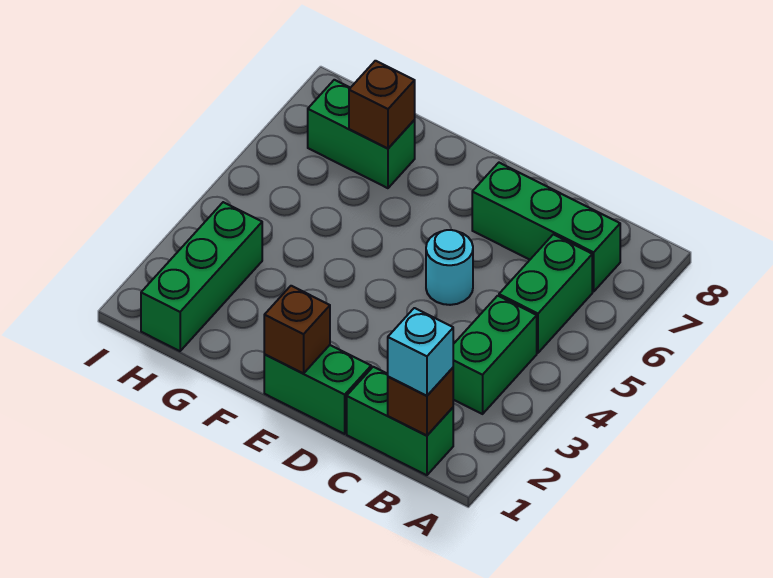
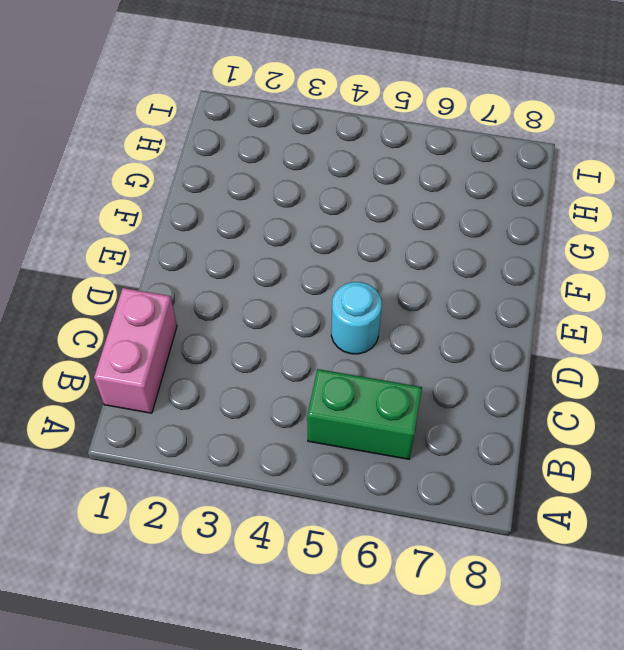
pink 1x2 brick [94,288,177,413] -> green 1x2 brick [347,367,453,475]
none -> green 1x2 brick [453,296,537,414]
none -> green 1x3 brick [472,163,620,292]
none -> green 1x2 brick [264,345,371,434]

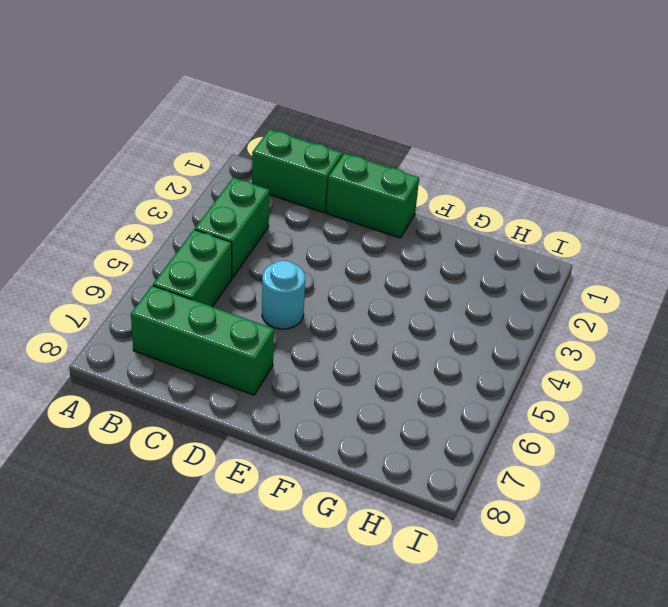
none -> green 1x2 brick [308,80,415,188]
none -> green 1x3 brick [141,202,262,351]
none -> brown 1x1 brick [388,368,453,435]

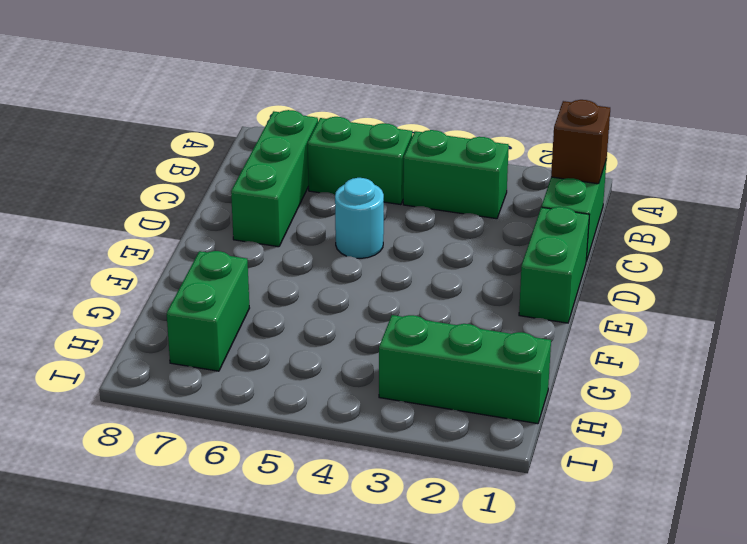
none -> brown 1x1 brick [264,286,330,373]
none -> brown 1x1 brick [349,61,415,149]
none -> cyan 1x1 brick [388,308,453,396]

